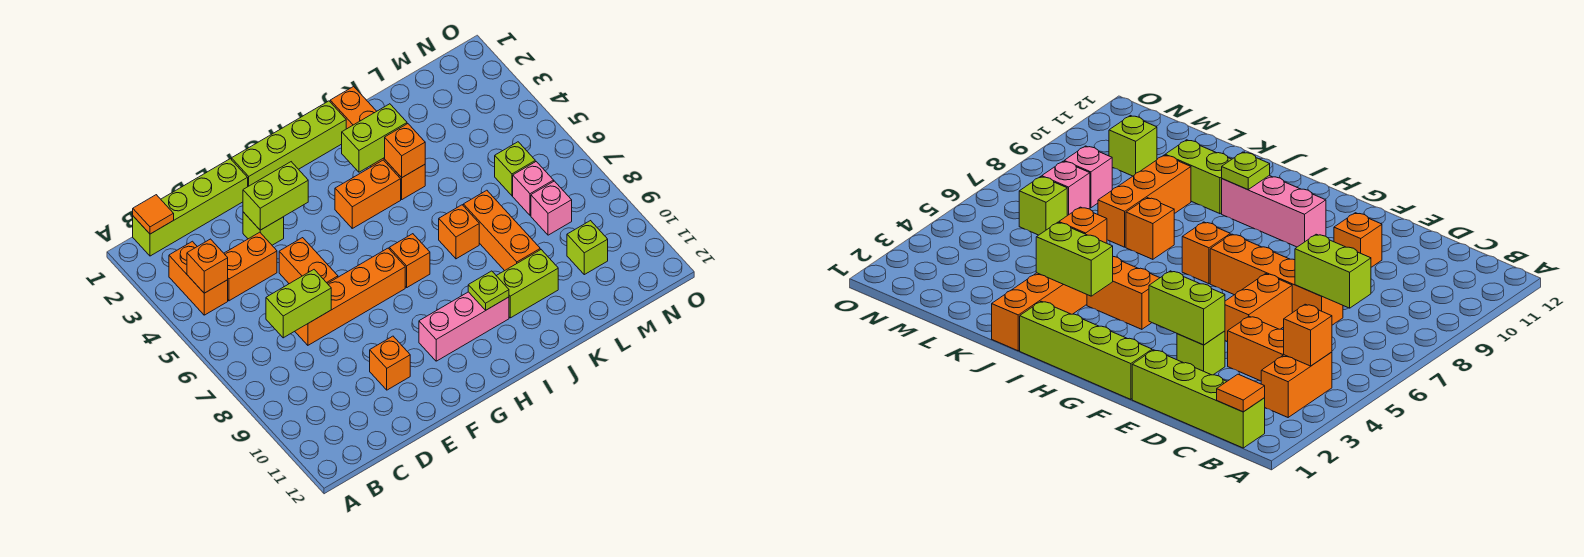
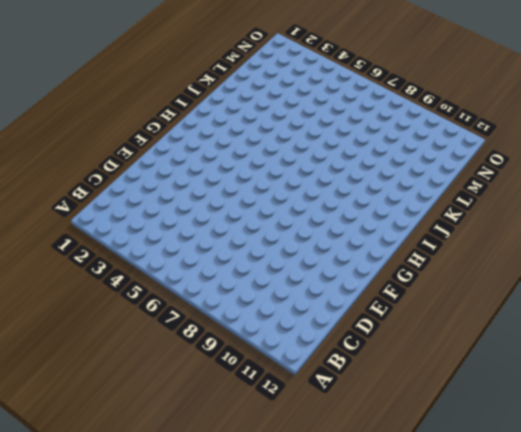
none -> lime 1x4 brick [133,159,248,256]
none -> orange 1x2 brick [169,241,228,315]
none -> orange 1x2 brick [224,232,277,301]

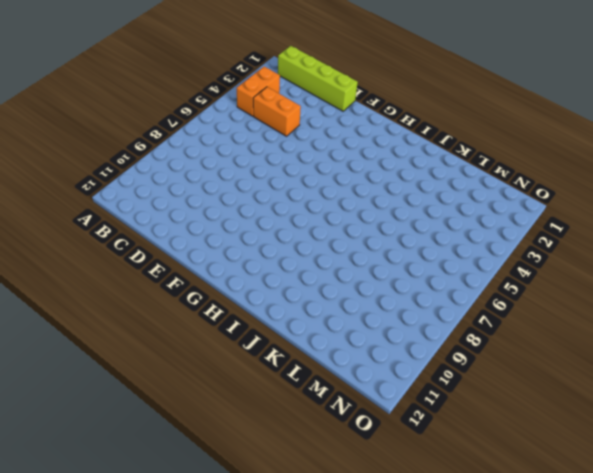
none -> orange 1x4 brick [295,248,405,345]
none -> lime 1x1 brick [243,212,284,245]
none -> orange 1x2 brick [279,238,338,284]

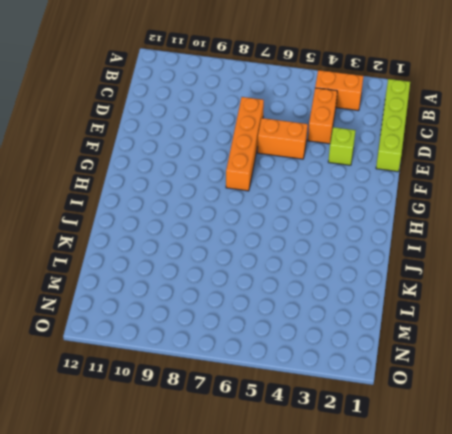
none -> orange 1x1 brick [370,336,410,390]
none -> lime 1x4 brick [232,101,346,186]
none -> pink 1x3 brick [419,292,509,361]

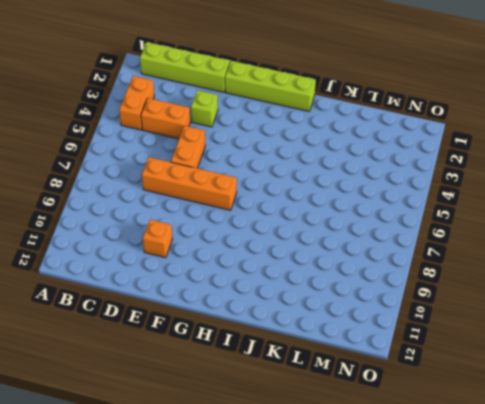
none -> pink 1x3 brick [419,292,509,361]
none -> orange 1x2 brick [335,160,401,228]
none -> orange 1x1 brick [389,234,430,287]

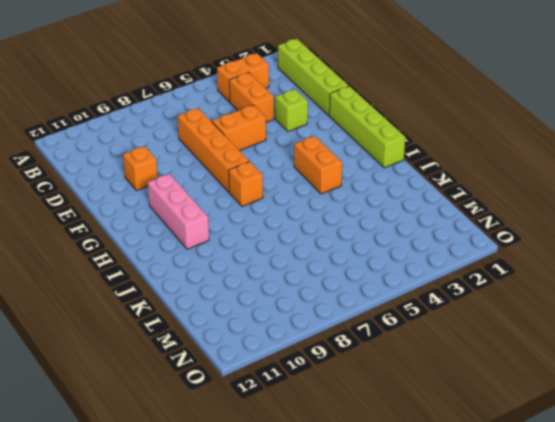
none -> orange 1x4 brick [330,86,425,199]
none -> orange 1x1 brick [439,205,479,259]
none -> lime 1x2 brick [496,250,558,318]

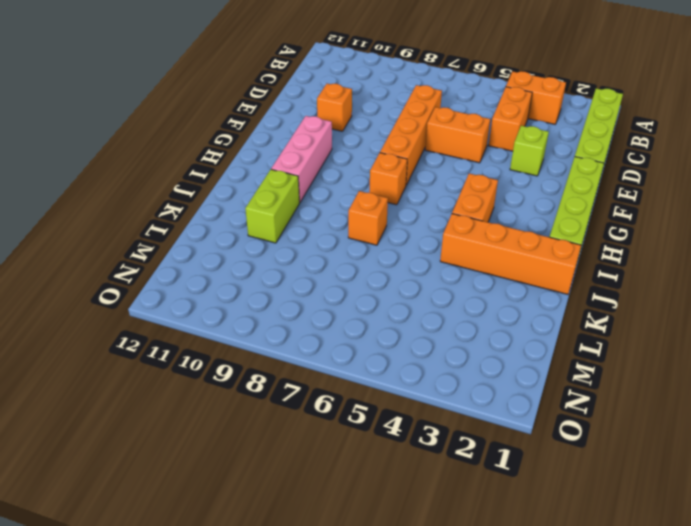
none -> orange 1x3 brick [463,190,540,271]
none -> lime 1x1 brick [495,142,535,196]
none -> pink 1x1 brick [513,162,554,215]

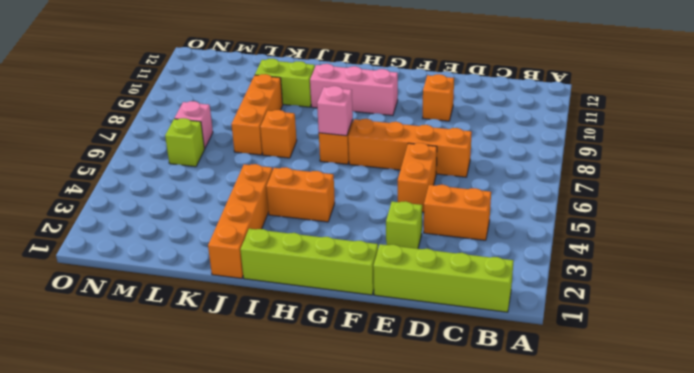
pink 1x1 brick [317,86,353,136] -> pink 1x1 brick moved to [531,181,572,235]
none -> orange 1x2 brick [169,241,228,315]
none -> lime 1x1 brick [567,221,608,275]
none -> orange 1x1 tile [133,195,174,234]

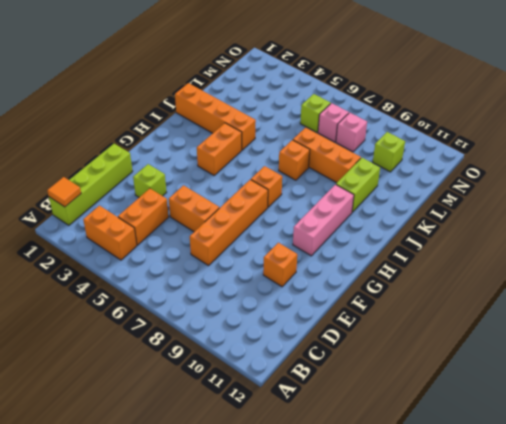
none -> lime 1x4 brick [232,101,346,186]
none -> orange 1x1 brick [187,239,228,293]
none -> lime 1x2 brick [266,270,331,338]

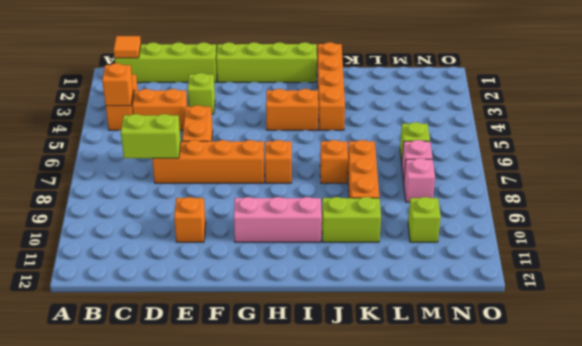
none -> lime 1x2 brick [243,162,308,230]
none -> lime 1x2 brick [342,104,407,172]
none -> lime 1x1 plate [468,271,509,310]

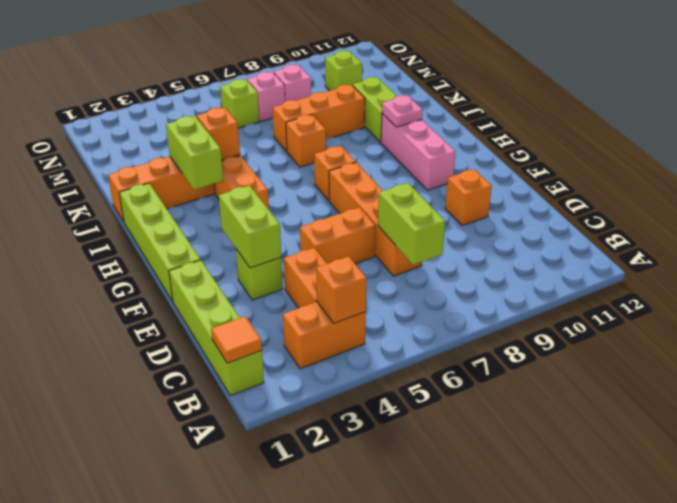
pink 1x1 plate [382,95,423,127] -> lime 1x1 plate [468,271,509,310]

